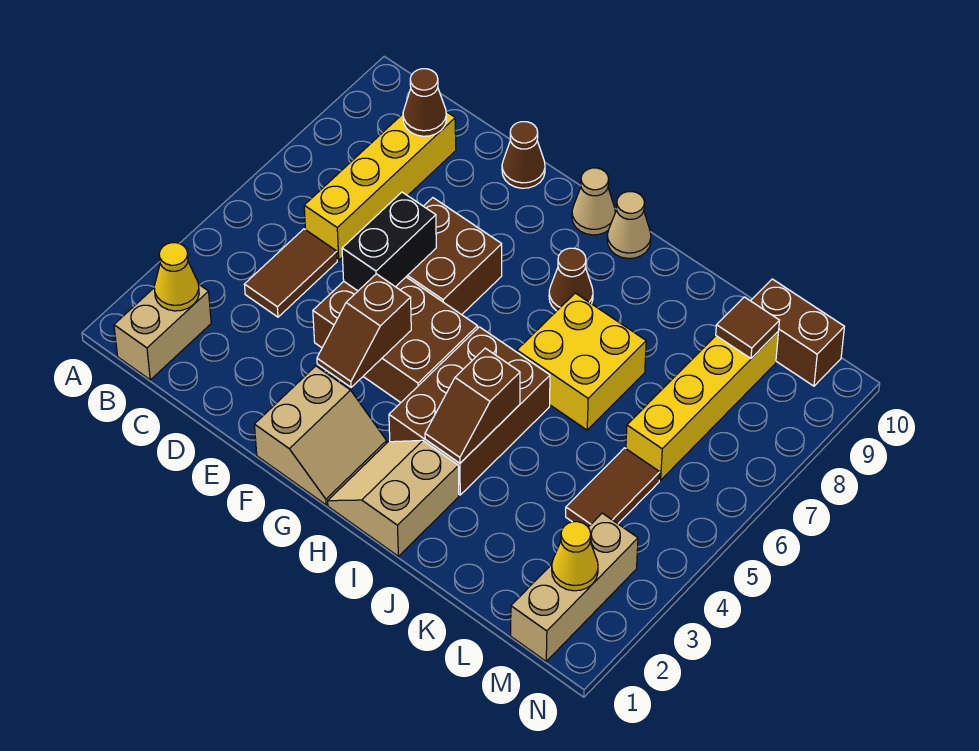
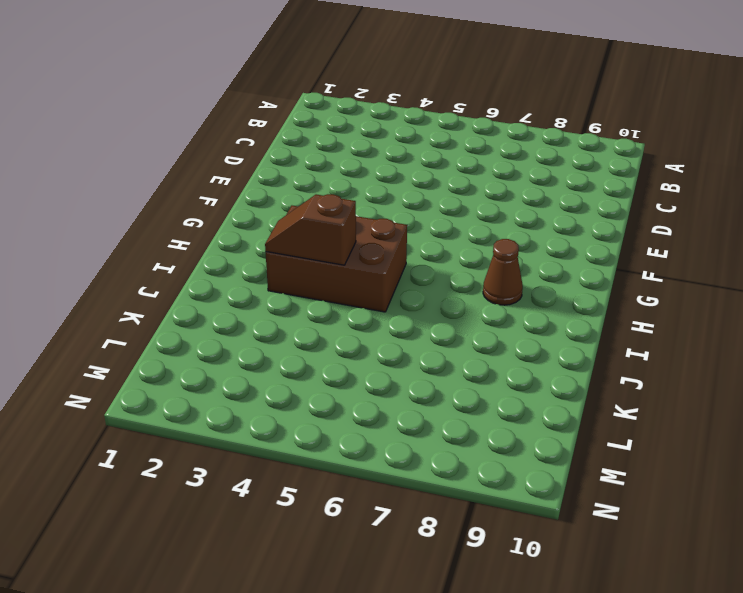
none -> tan 1x2 brick [114,284,211,380]
none -> brown 1x2 tile [244,229,337,317]
none -> yellow 1x4 brick [304,112,456,260]

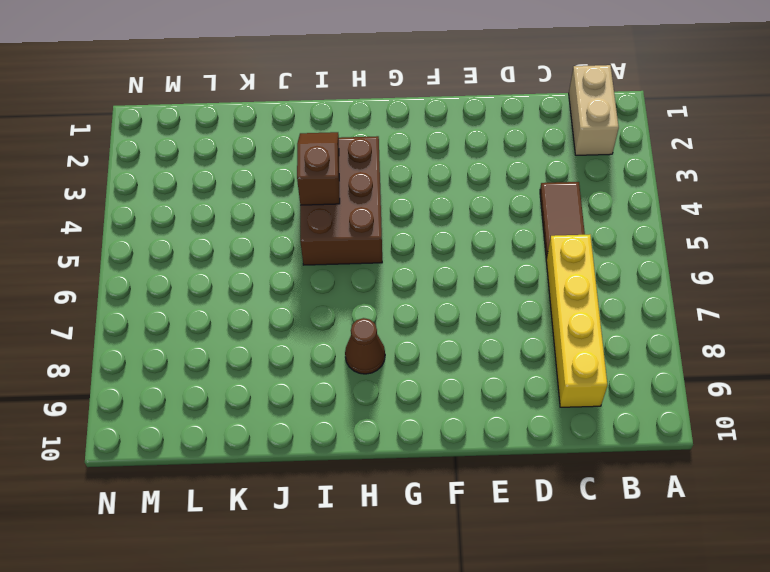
none -> brown 2x3 brick [313,277,478,402]
none -> brown 2x2 brick [406,198,502,315]
none -> brown 1x1 cone [502,122,545,188]

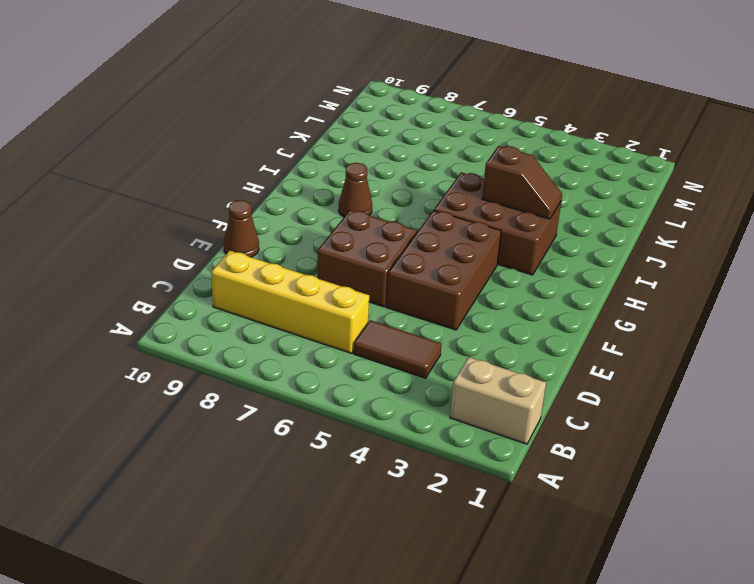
none -> tan 2x2 slope [254,366,387,505]
none -> tan 1x1 cone [572,168,615,235]
none -> tan 2x2 slope [328,440,459,556]

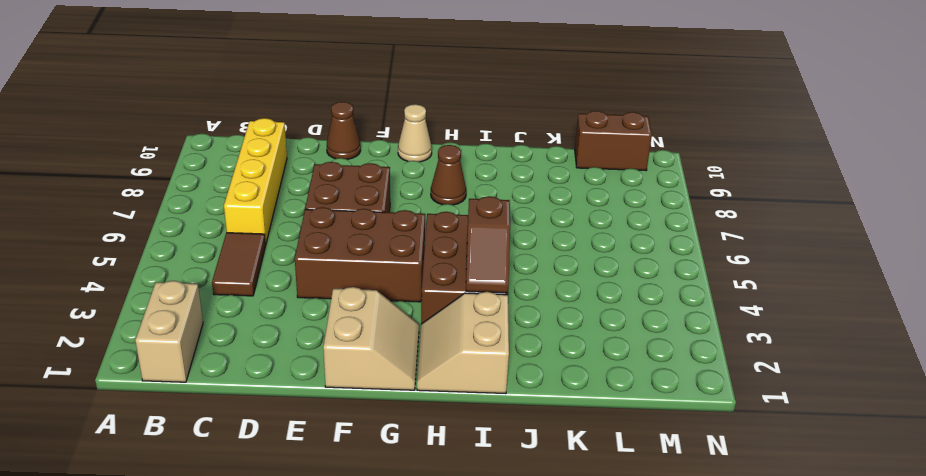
none -> tan 1x1 cone [607,192,651,258]
none -> yellow 2x2 brick [517,293,646,430]
none -> brown 1x2 tile [566,448,660,527]

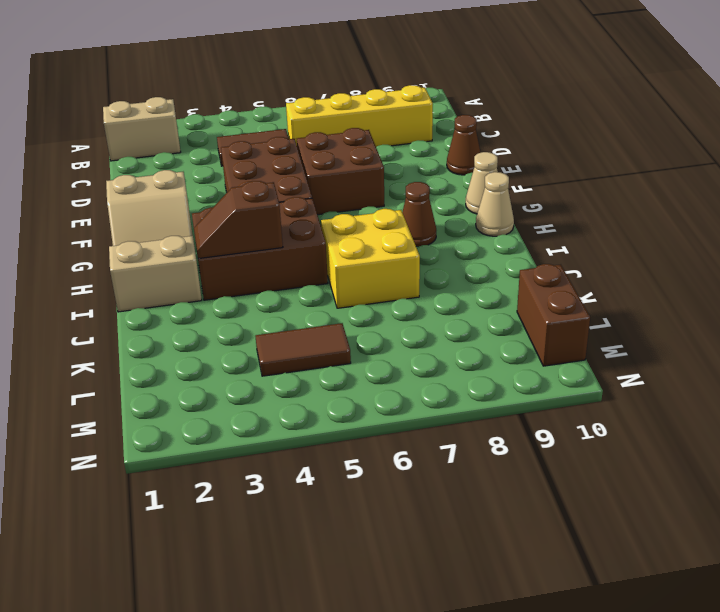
none -> yellow 1x4 brick [626,331,779,480]
none -> tan 1x3 brick [511,513,638,661]
none -> yellow 1x1 cone [154,243,199,311]

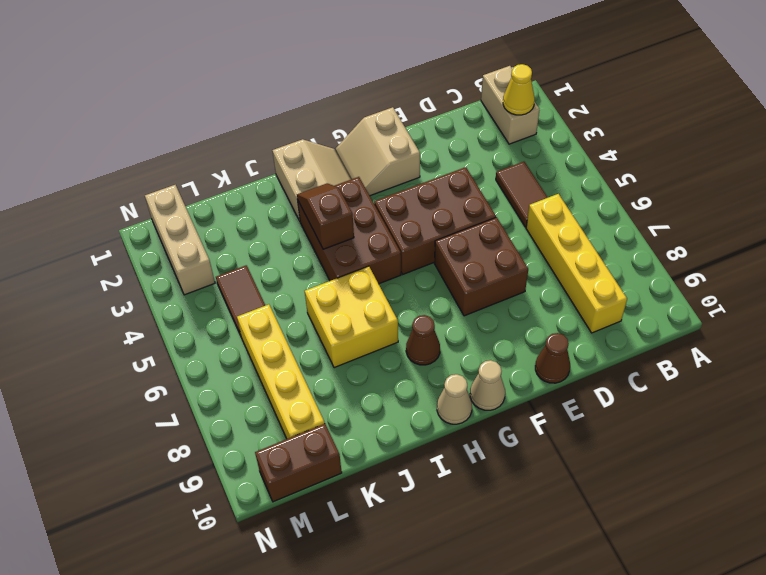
none -> brown 1x1 cone [403,69,446,136]
none -> black 1x2 brick [342,192,436,291]
none -> brown 1x2 slope [317,274,411,387]

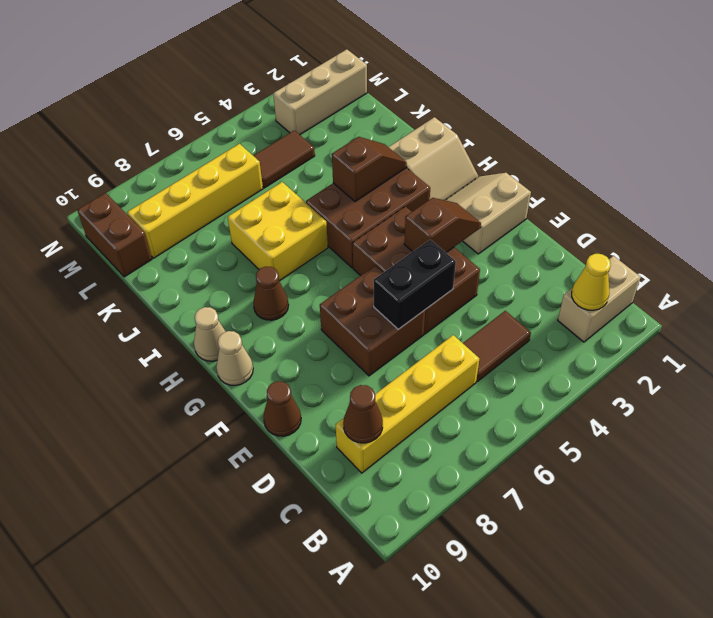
none -> brown 1x1 tile [716,297,779,358]
none -> yellow 1x1 cone [552,522,598,591]

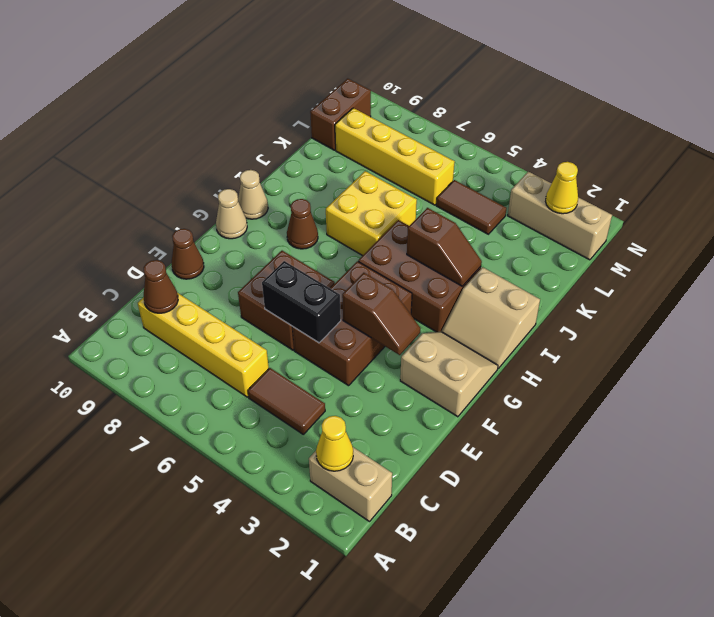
none -> brown 1x1 tile [716,297,779,358]

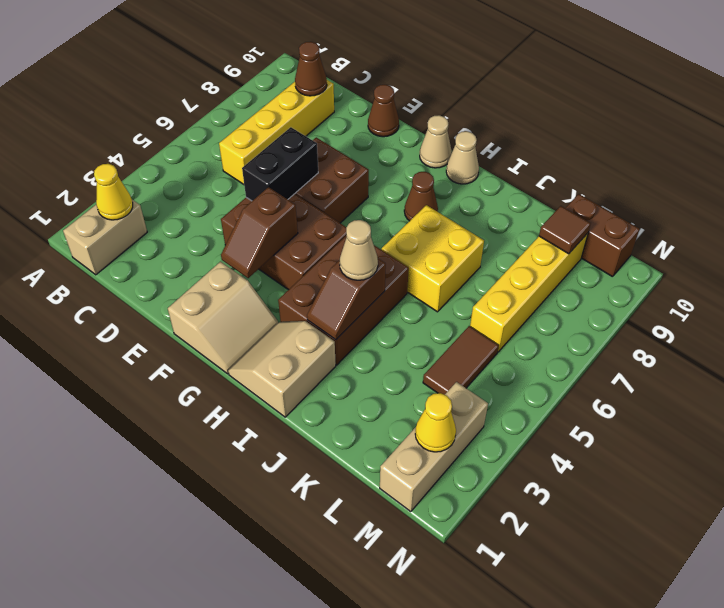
tan 1x1 cone [340,220,378,280] -> none
none -> brown 1x2 tile [244,229,337,317]

